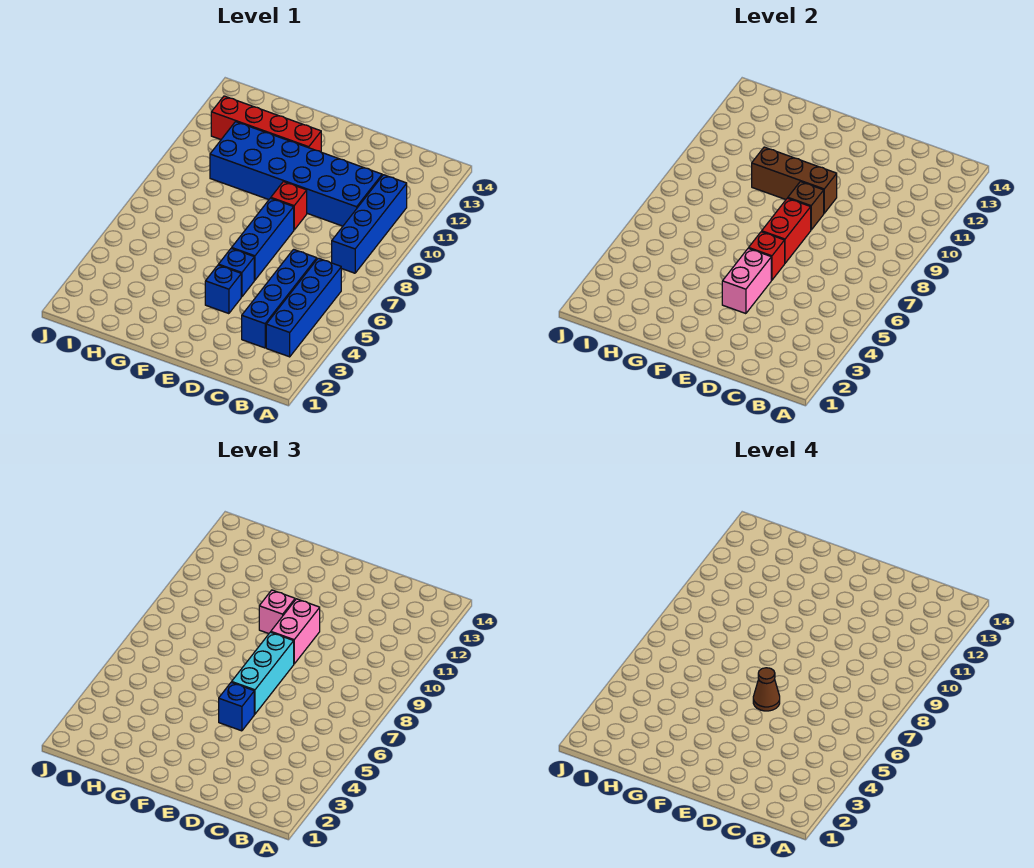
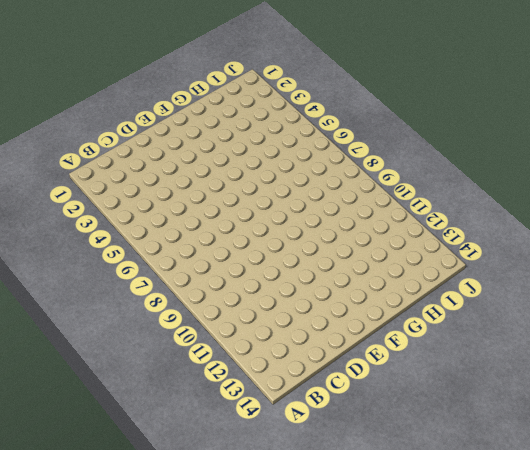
none -> blue 1x4 brick [266,258,341,357]
none -> blue 1x4 brick [332,175,407,273]
none -> blue 1x4 brick [242,249,317,348]

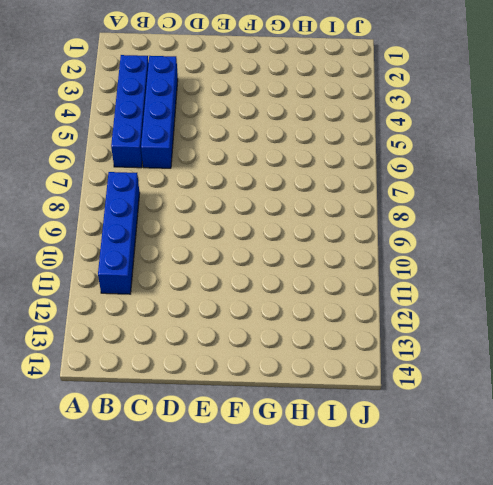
none -> blue 2x6 brick [210,122,382,226]
none -> blue 1x1 brick [205,265,241,314]
none -> blue 1x1 brick [219,248,254,297]

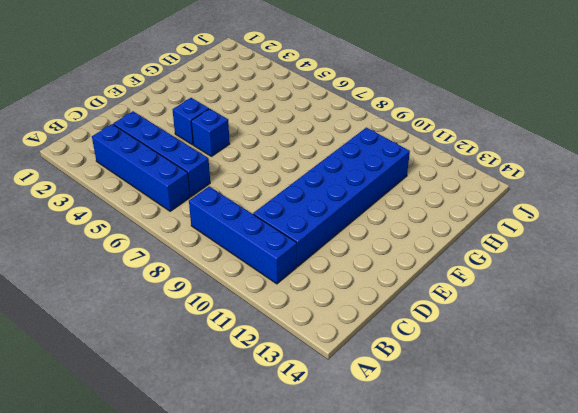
none -> blue 1x3 brick [232,198,294,280]
none -> red 1x1 brick [271,182,307,230]
none -> red 1x4 brick [211,96,321,152]

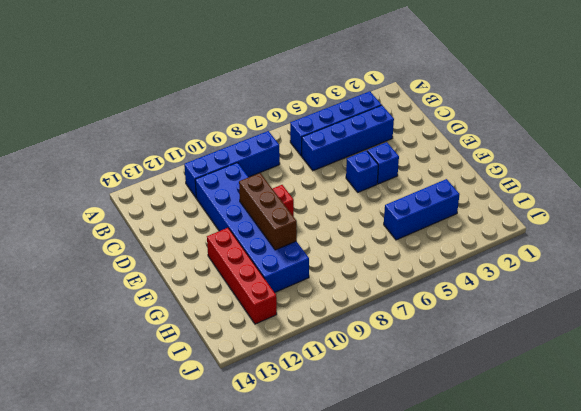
blue 1x3 brick [384,179,460,240] -> blue 1x3 brick moved to [232,198,294,280]
none -> pink 1x2 brick [722,248,771,314]
none -> red 1x1 brick [749,232,785,280]
none -> red 1x2 brick [762,198,811,263]

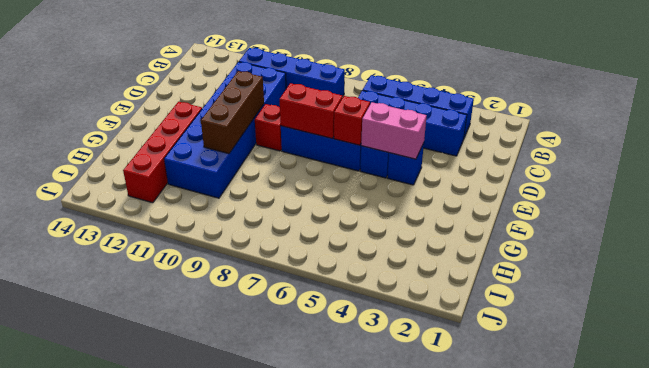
none -> brown 1x1 brick [788,182,824,230]
none -> blue 1x1 brick [219,682,254,731]
none -> cyan 1x3 brick [232,632,294,714]

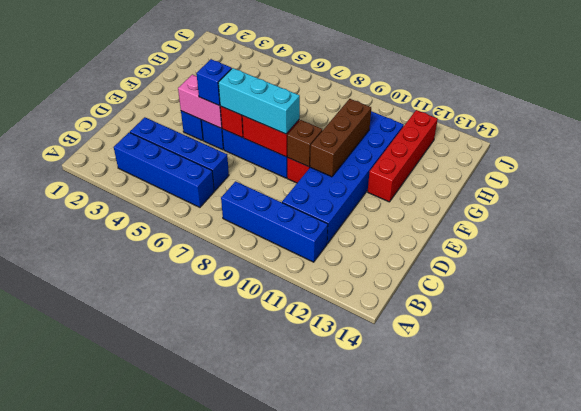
none -> pink 1x2 brick [271,599,320,664]
none -> pink 1x1 brick [259,590,295,633]
none -> brown 1x1 cone [753,668,780,711]

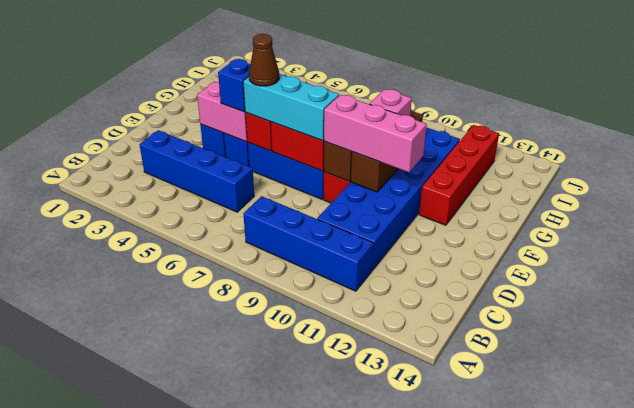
pink 1x3 brick [324,95,427,172] -> pink 1x2 brick [271,599,320,664]
none -> blue 1x4 brick [266,258,341,357]

